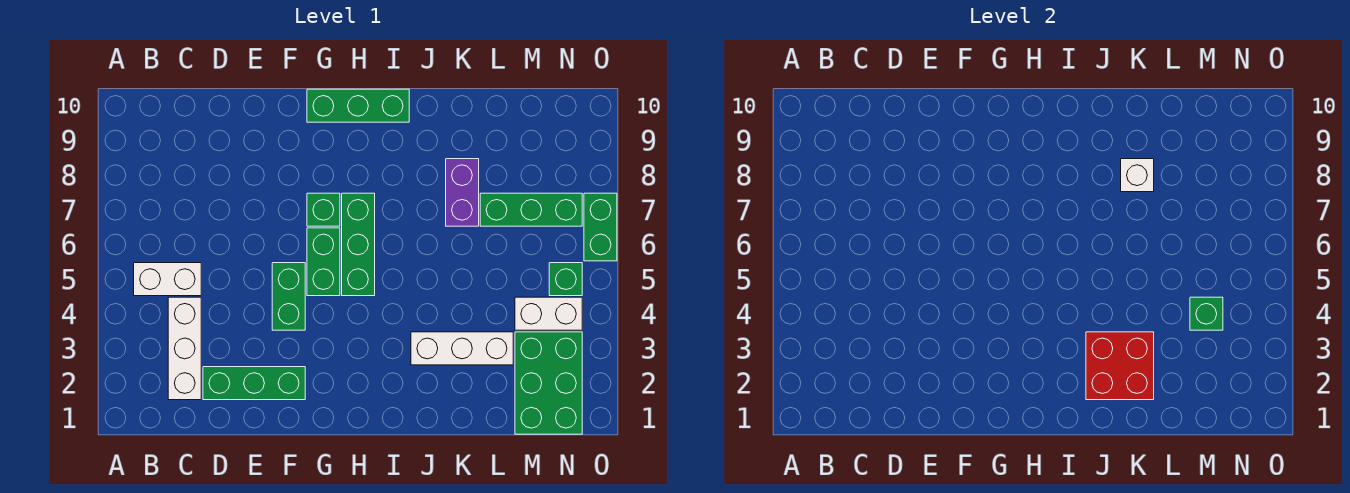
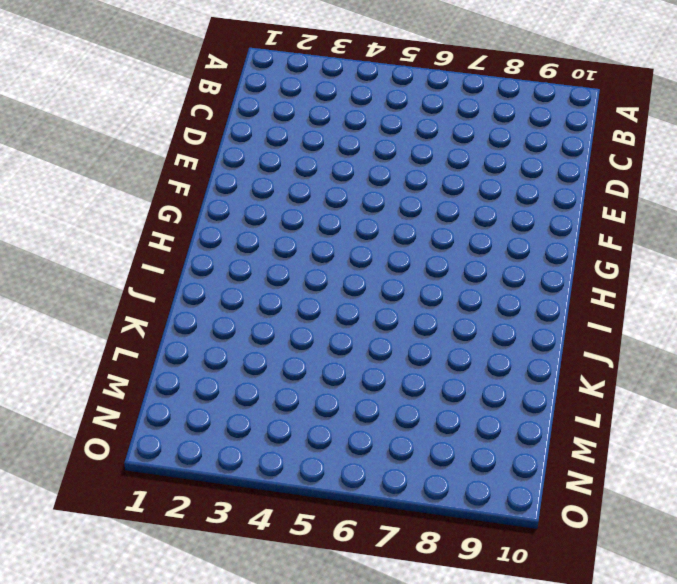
none -> white 1x2 brick [134,263,201,296]
none -> white 1x3 brick [168,297,201,400]
none -> green 1x3 brick [203,367,305,400]

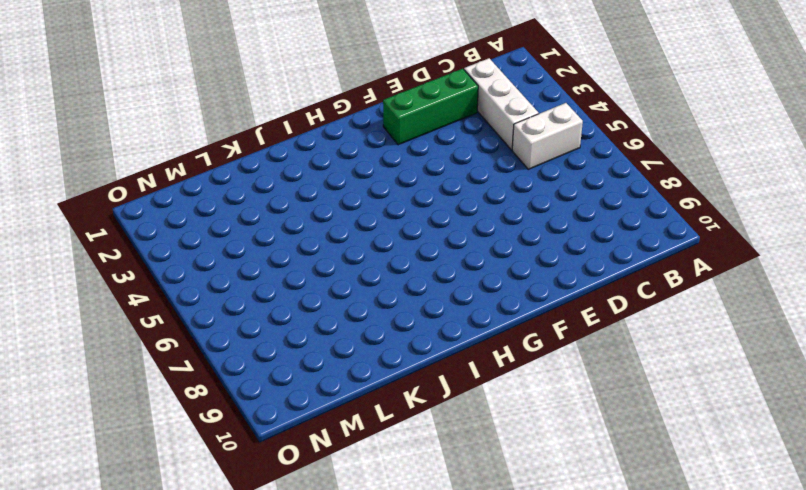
none -> green 1x2 brick [272,263,305,330]
none -> green 1x2 brick [307,228,340,296]
none -> green 1x1 brick [307,193,340,226]

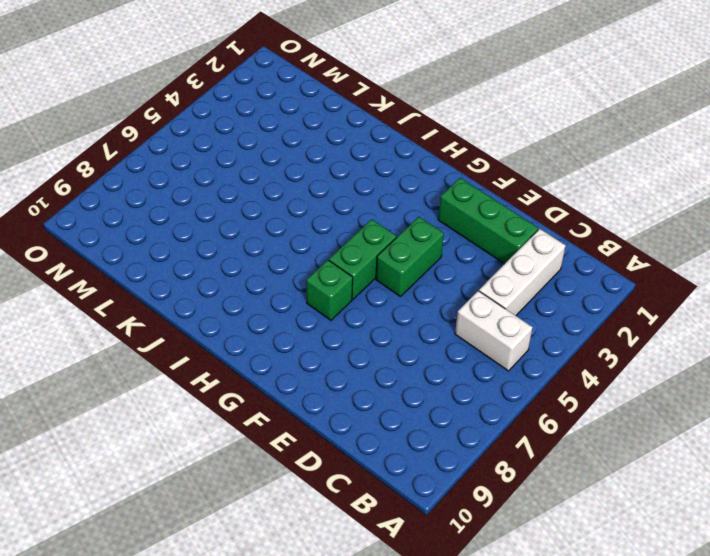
none -> green 1x3 brick [307,89,409,122]
none -> green 1x3 brick [342,193,375,296]
none -> white 1x3 brick [411,332,513,365]

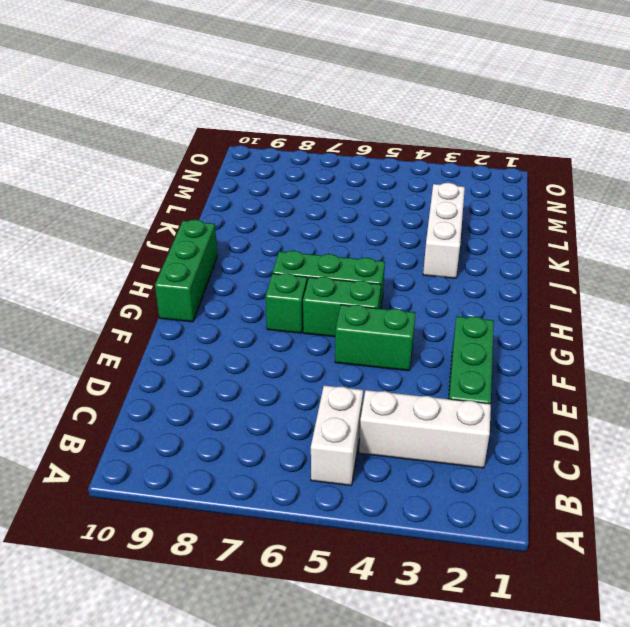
none -> purple 1x2 brick [446,159,479,226]
none -> green 1x3 brick [480,193,582,226]
none -> green 2x3 brick [515,332,582,434]

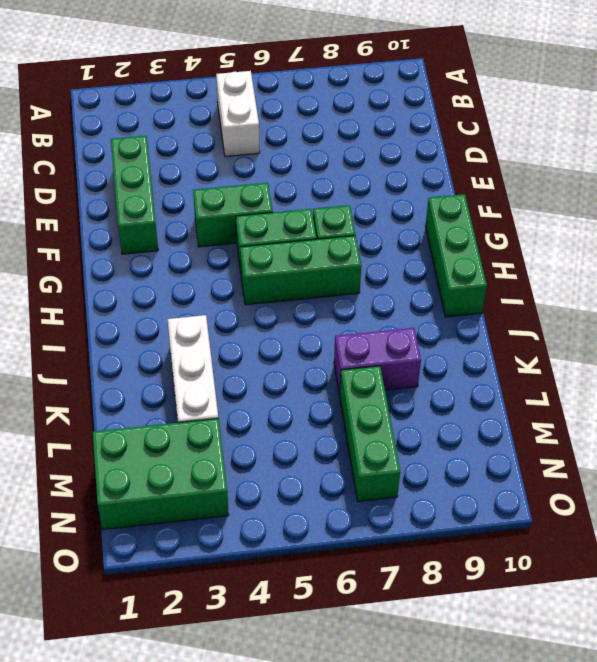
none -> white 1x3 brick [168,297,201,400]
none -> white 1x2 brick [515,297,582,330]
none -> green 1x1 brick [549,263,582,296]

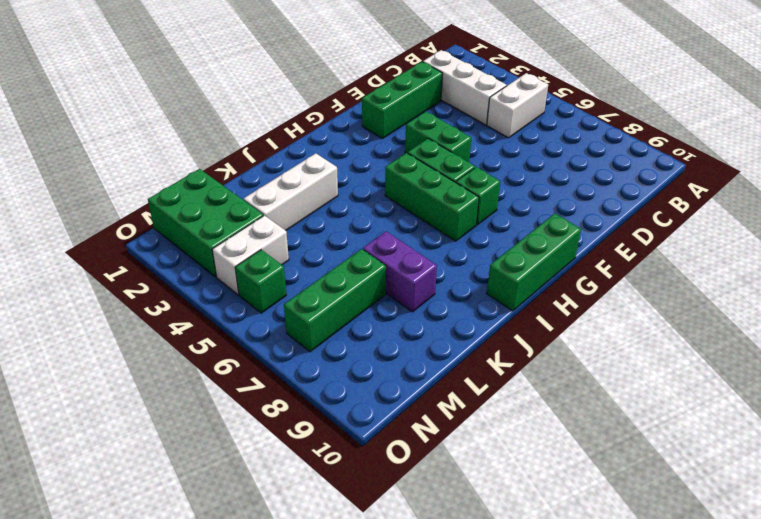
none -> green 1x2 brick [584,193,617,261]
none -> red 2x2 brick [1086,332,1154,400]
none -> white 1x1 brick [1121,159,1154,192]

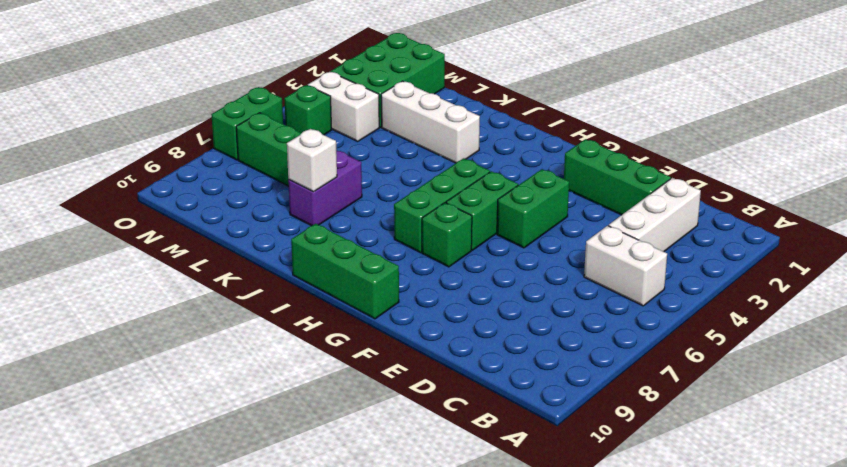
none -> red 2x2 brick [1086,332,1154,400]
none -> green 1x1 brick [1190,297,1223,330]

